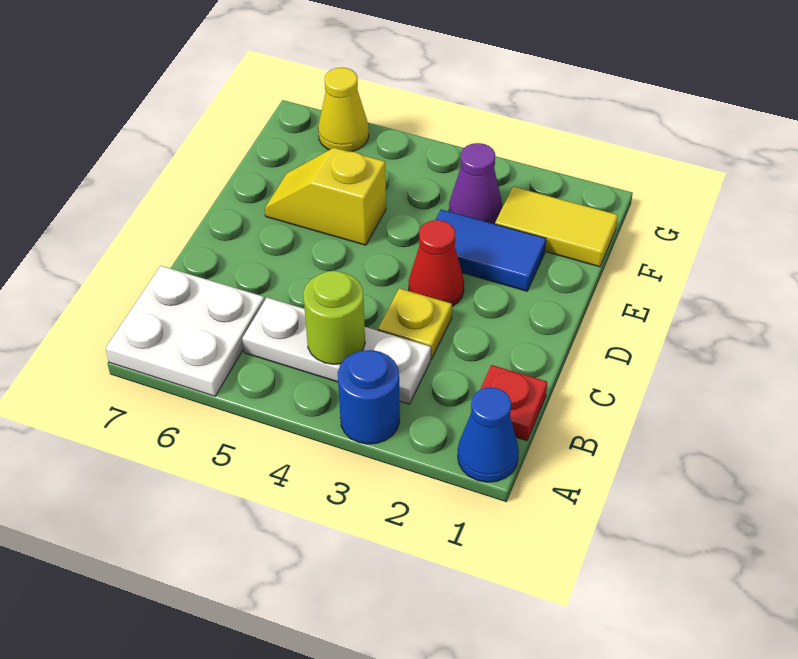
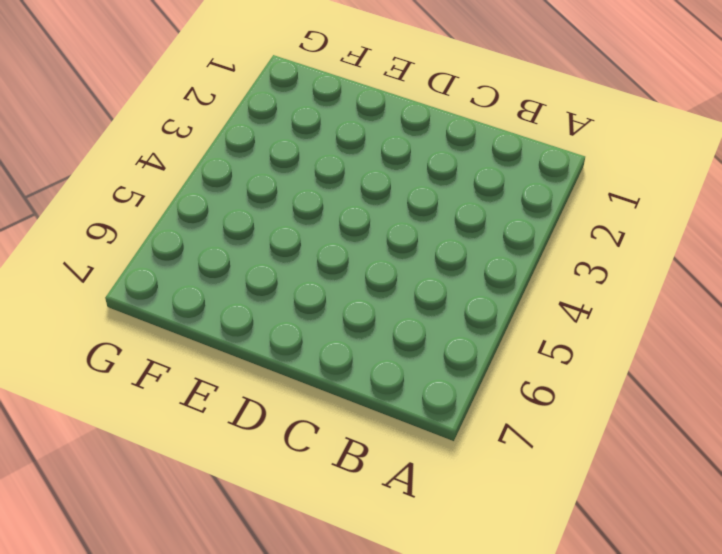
none -> blue 1x1 cone [458,387,519,482]
none -> blue 1x1 round brick [338,350,400,444]
none -> white 2x2 plate [106,266,265,396]

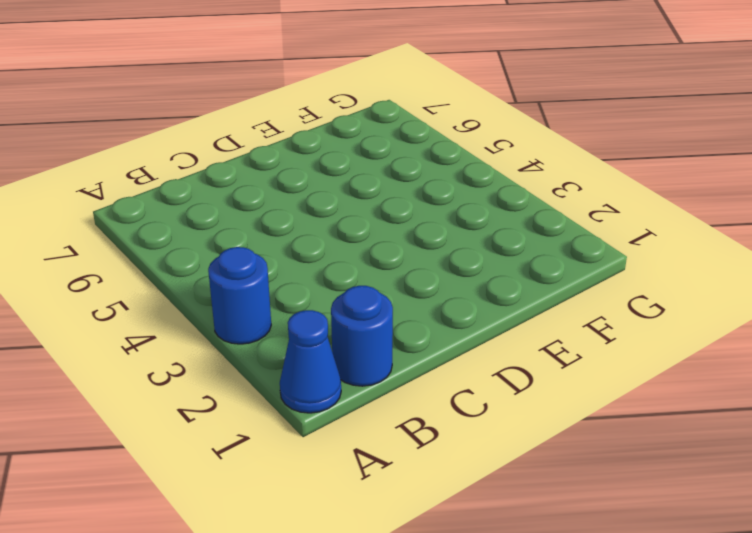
blue 1x1 round brick [331,286,393,386] -> red 1x1 plate [480,365,547,441]
none -> white 2x2 plate [106,266,265,396]
none -> white 1x3 plate [242,298,431,404]
none -> yellow 1x1 plate [378,288,452,359]

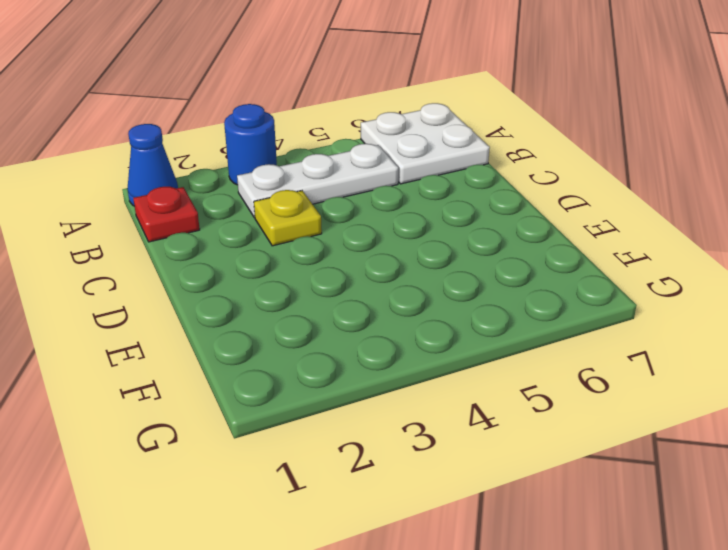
none -> red 1x1 cone [409,220,464,306]
none -> blue 1x2 tile [435,209,546,291]
none -> yellow 1x2 slope [265,148,386,245]

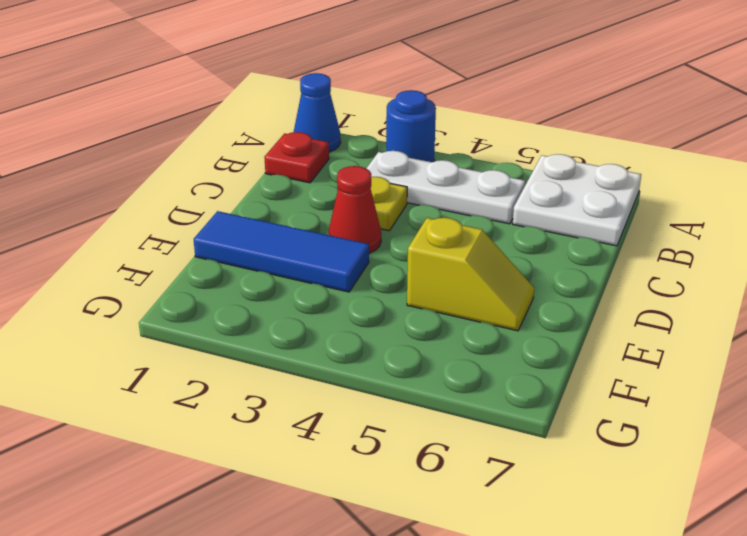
blue 1x3 tile [194,211,369,292] -> blue 1x2 tile [435,209,546,291]
none -> yellow 1x2 tile [495,187,618,267]
none -> purple 1x1 cone [449,143,502,224]
none -> yellow 1x1 cone [318,68,369,152]

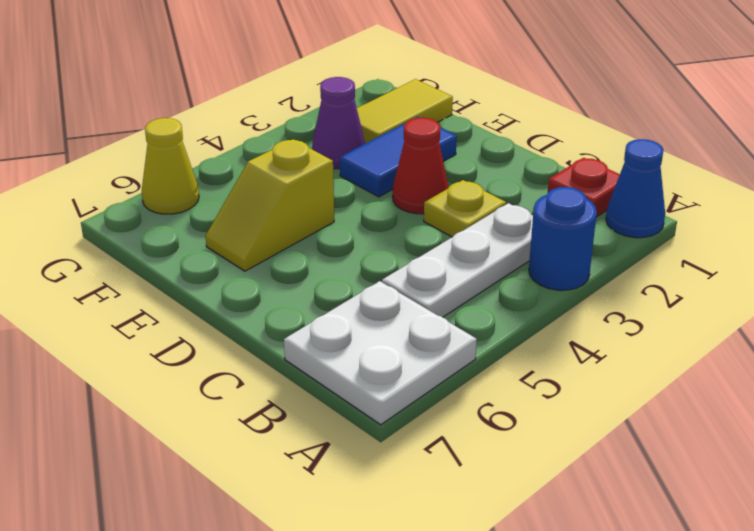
none -> lime 1x1 round brick [303,271,365,364]

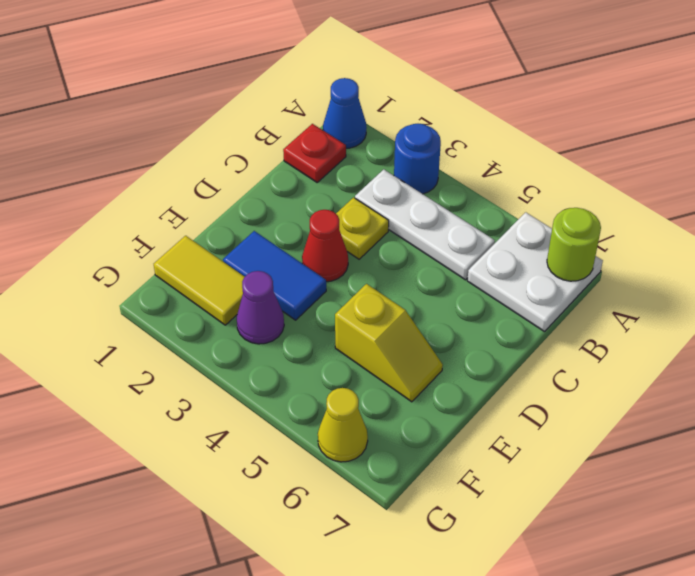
lime 1x1 round brick [547,208,601,281] -> lime 1x1 round brick moved to [303,271,365,364]

